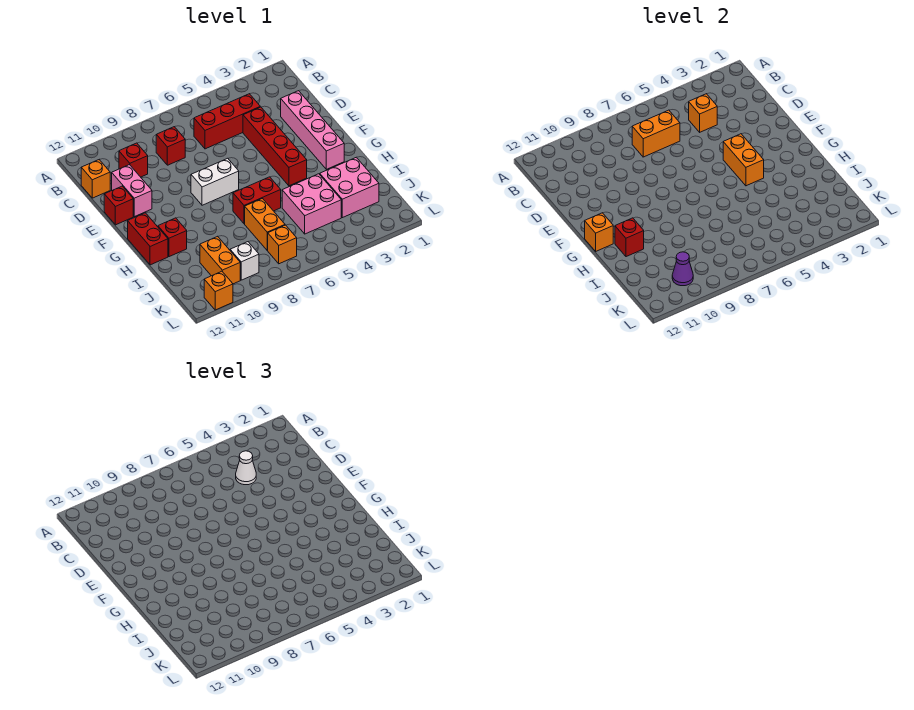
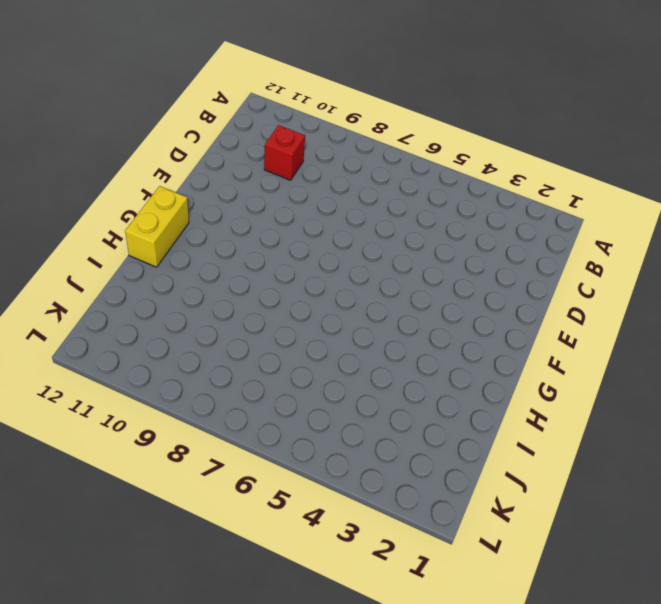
yellow 1x2 brick [125,186,189,267] -> red 1x2 brick [128,213,168,265]
none -> red 1x3 brick [194,94,260,149]
none -> red 1x1 brick [156,127,185,165]
none -> orange 1x1 brick [81,160,110,198]

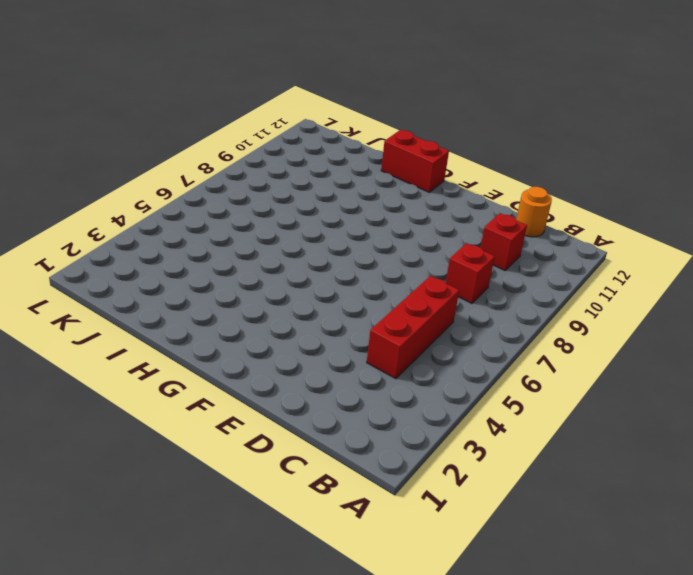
orange 1x1 round brick [516,187,552,237] -> orange 1x1 brick [81,160,110,198]
none -> pink 1x4 brick [281,91,344,169]
none -> red 1x4 brick [243,107,307,186]
none -> pink 1x2 brick [112,165,152,217]

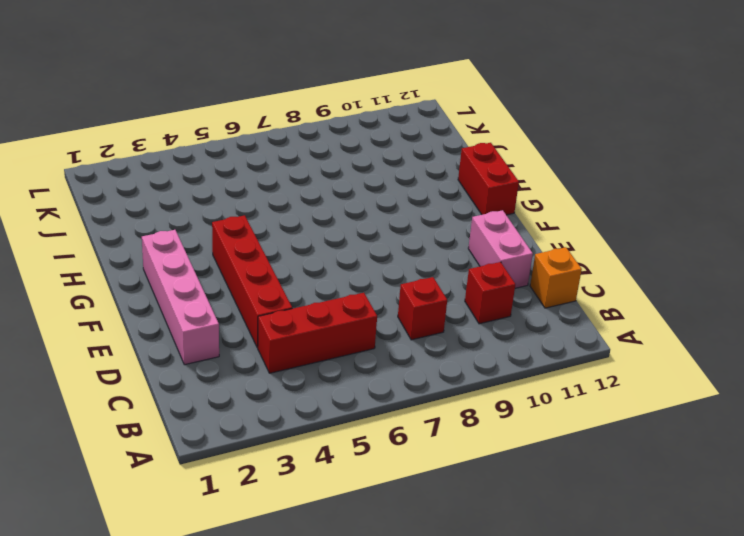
none -> red 1x1 brick [104,186,133,225]
none -> white 1x2 brick [191,158,239,205]
none -> red 1x2 brick [233,177,281,224]

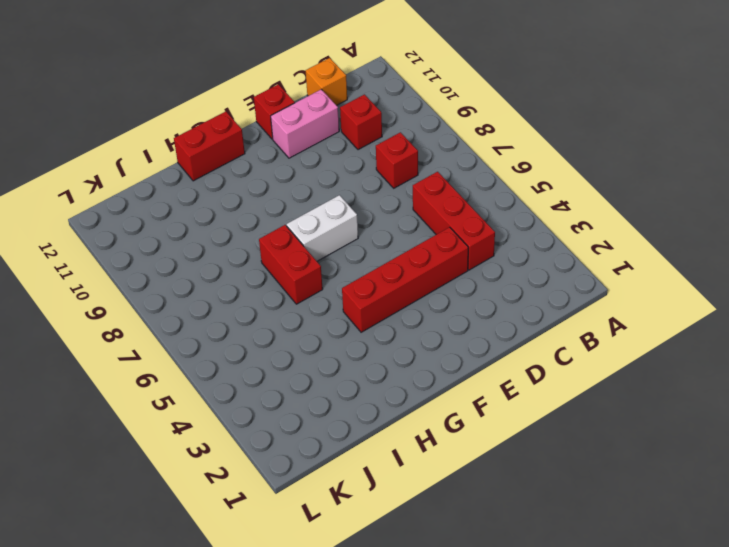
white 1x2 brick [287,195,358,261] -> white 1x2 brick turned to [191,158,239,205]
none -> pink 1x4 brick [281,91,344,169]
none -> red 1x1 brick [158,218,187,257]
none -> pink 2x2 brick [320,157,379,218]

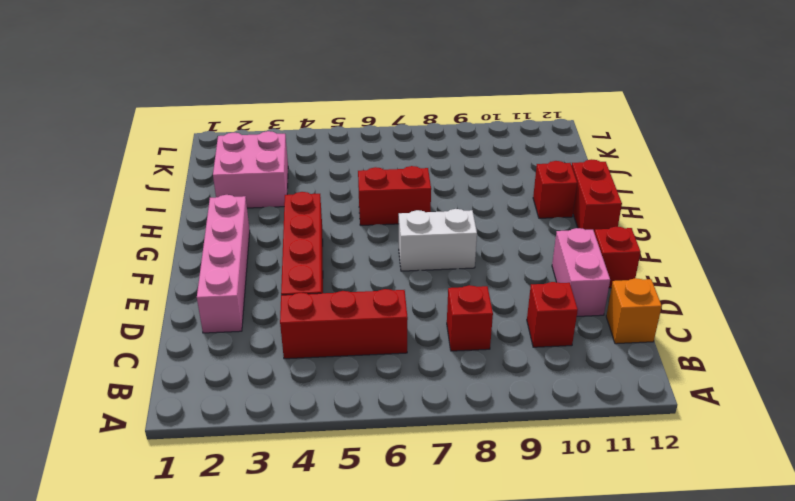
none -> pink 2x2 brick [282,174,341,234]
none -> orange 1x2 brick [245,199,285,250]
none -> orange 1x2 brick [200,236,240,284]

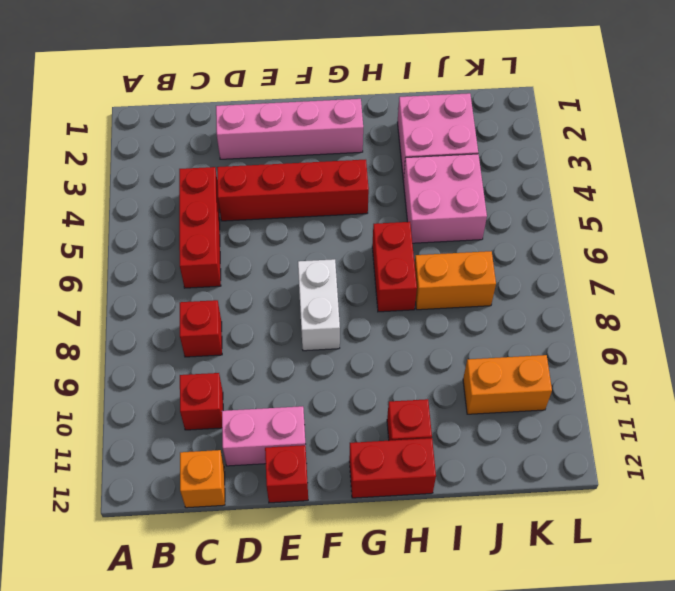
none -> orange 1x1 brick [267,225,297,264]
none -> white 1x1 brick [230,242,259,280]
none -> orange 1x1 brick [204,271,233,310]

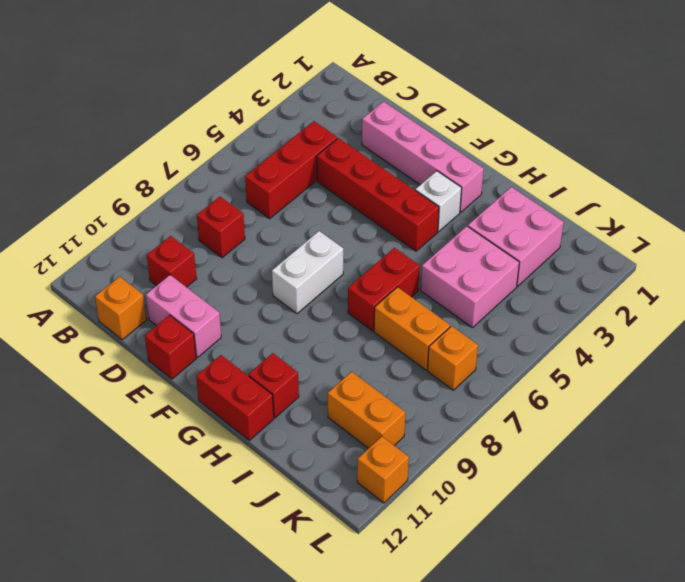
white 1x1 brick [415,171,462,232] -> white 1x1 brick moved to [230,242,259,280]
none -> orange 1x1 brick [689,94,717,132]
none -> orange 1x2 brick [632,110,680,157]
none -> orange 1x2 brick [723,134,764,186]

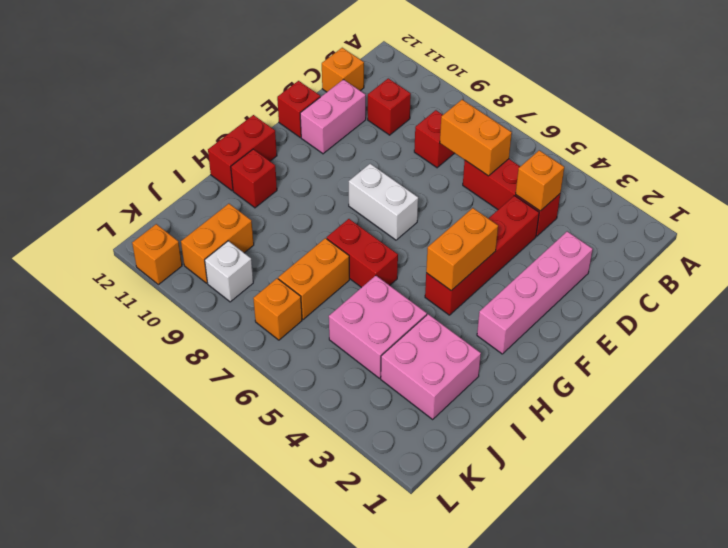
none -> orange 1x1 brick [585,213,613,251]
none -> red 1x1 brick [615,218,644,257]
none -> purple 1x1 cone [672,252,693,286]

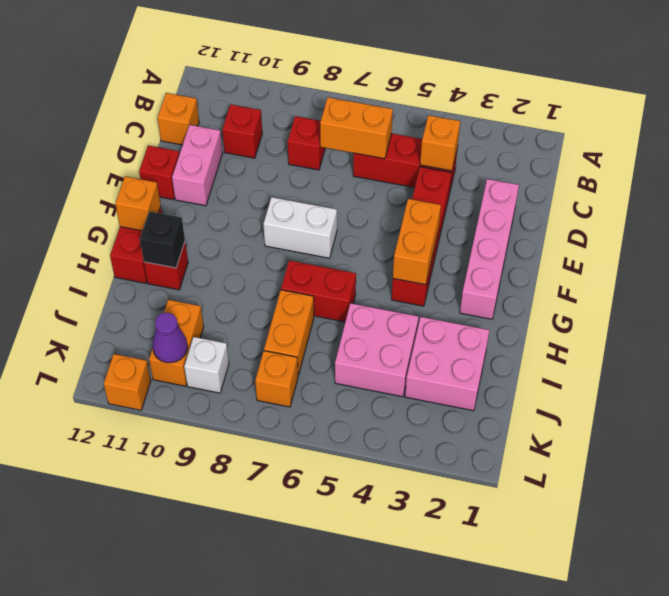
black 1x1 brick [140,211,185,268] -> red 1x1 brick [615,218,644,257]
none -> white 1x1 cone [236,451,256,485]

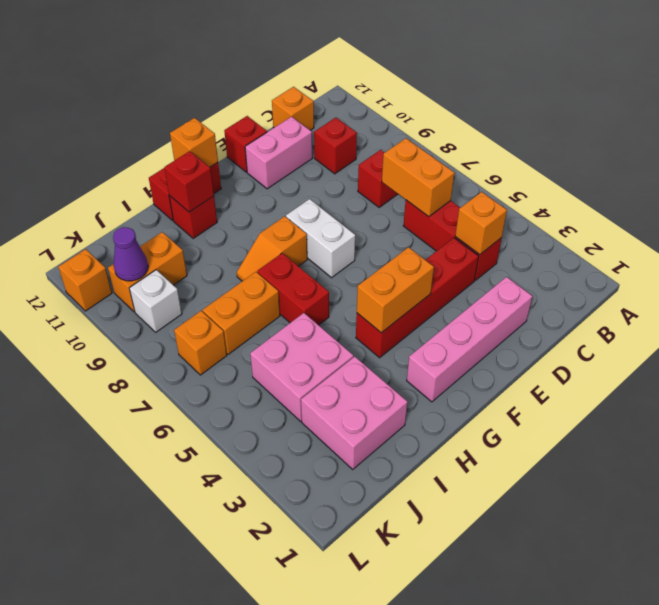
orange 1x2 slope [237,216,307,281] -> none
none -> white 1x1 cone [236,451,256,485]

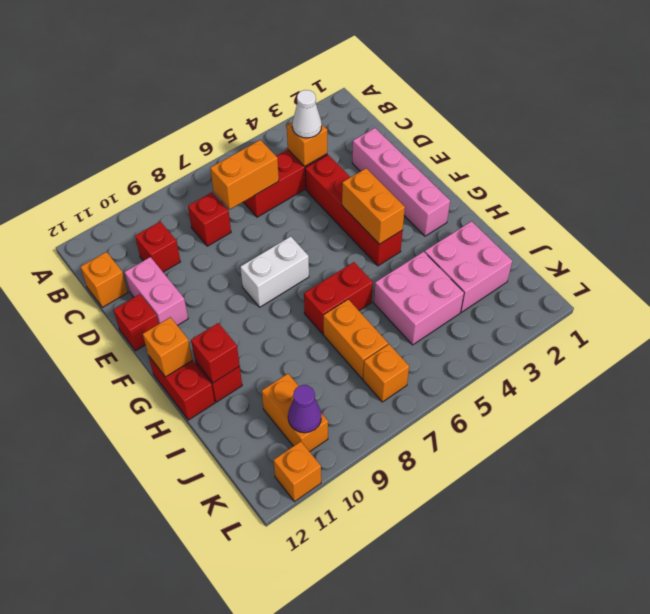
none -> white 1x1 brick [230,242,259,280]

